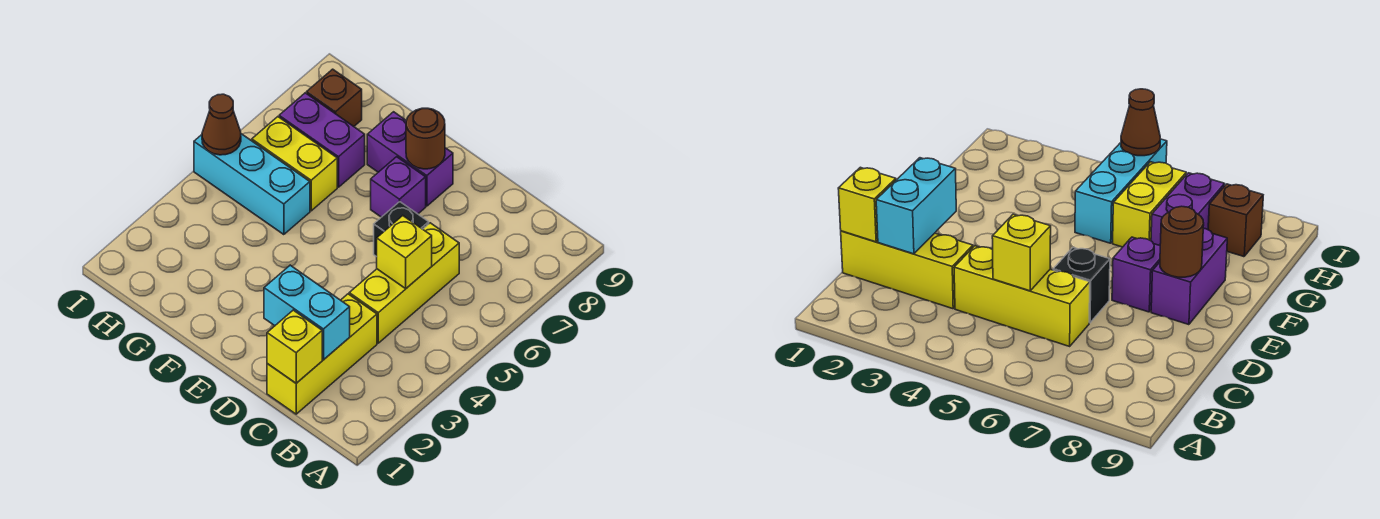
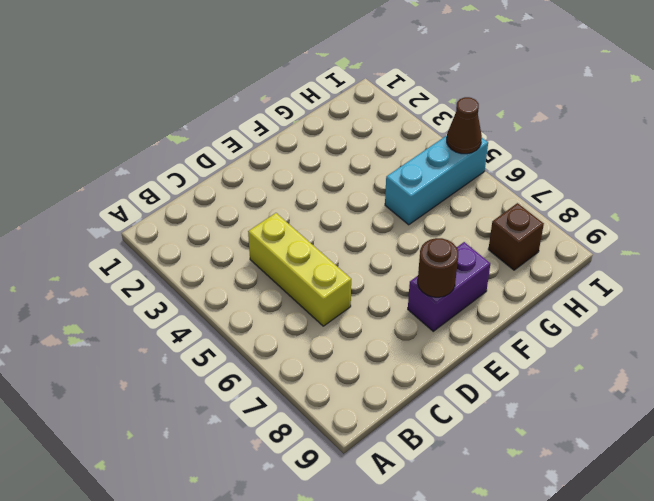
none -> yellow 1x3 brick [267,294,377,414]
none -> black 1x1 brick [374,202,429,257]
none -> purple 1x1 brick [371,157,426,217]

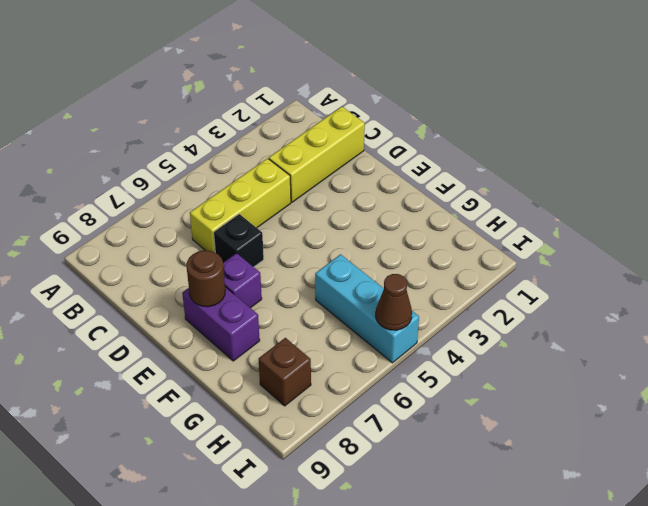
none -> yellow 1x2 brick [252,117,337,211]
none -> purple 1x2 brick [279,93,365,187]
none -> yellow 1x1 brick [267,310,322,383]

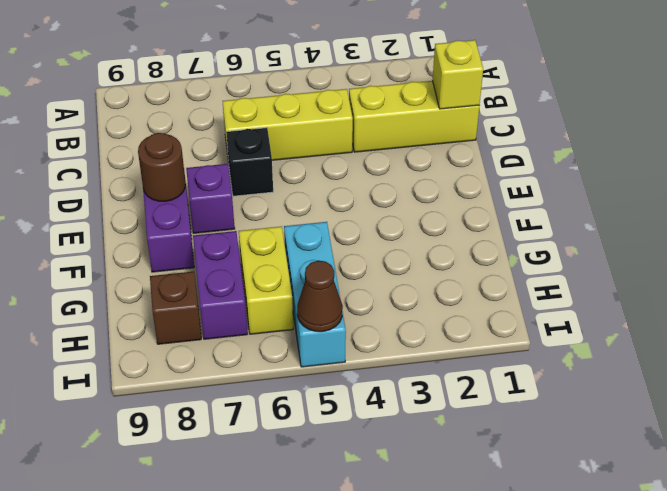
none -> cyan 1x2 brick [264,265,350,360]
none -> yellow 1x1 brick [377,216,432,288]

